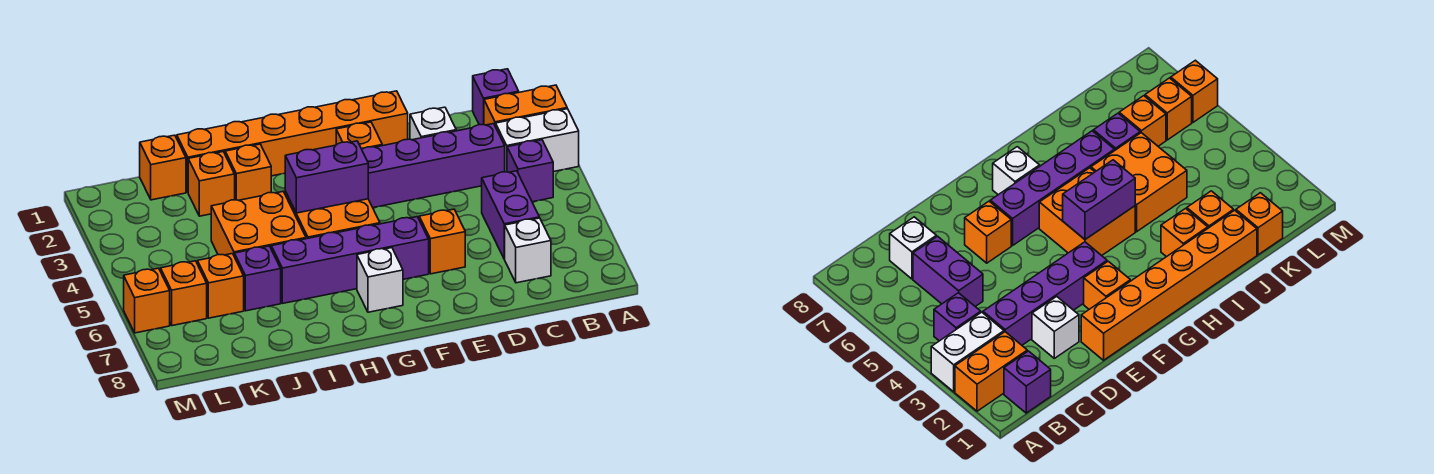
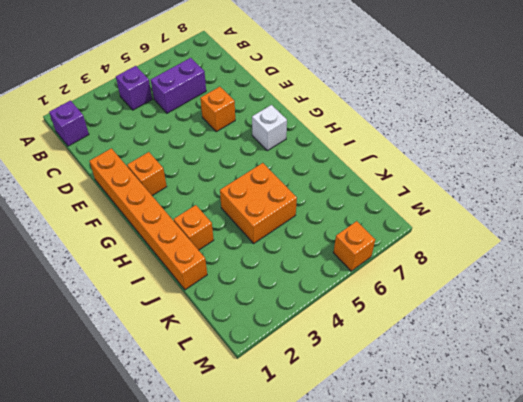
none -> orange 1x2 brick [484,85,567,127]
none -> white 1x2 brick [496,109,579,172]
none -> purple 1x4 brick [362,124,505,208]

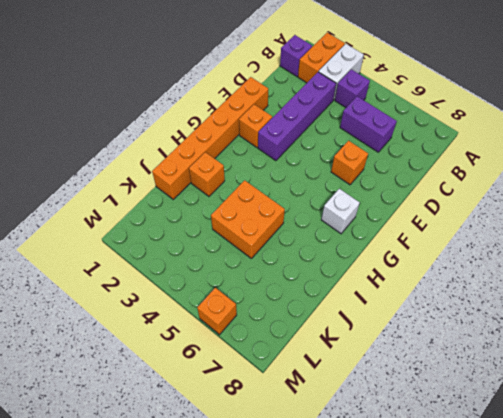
none -> white 1x1 brick [505,218,551,283]
none -> white 1x1 brick [410,107,456,140]
none -> purple 1x4 brick [271,217,429,303]

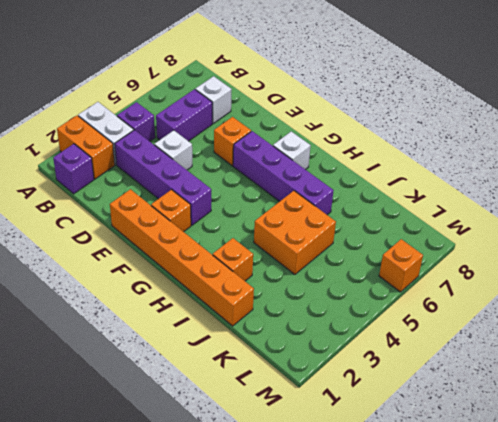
white 1x1 brick [154,130,192,170] -> white 1x1 brick moved to [410,107,456,140]
none -> orange 2x2 brick [285,192,380,239]
none -> orange 1x1 brick [188,152,235,216]
none -> purple 1x1 brick [234,246,281,311]

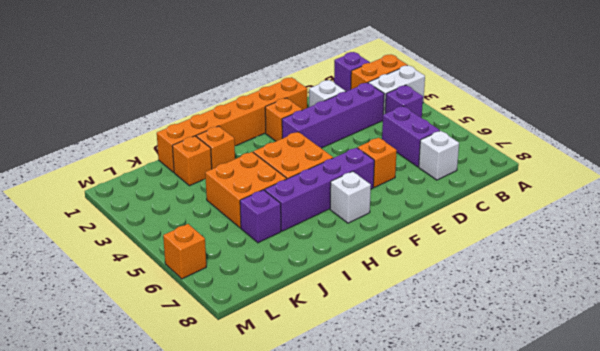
none -> orange 1x1 brick [140,135,186,200]
none -> orange 1x1 brick [198,254,244,318]
none -> orange 1x1 brick [161,261,207,326]

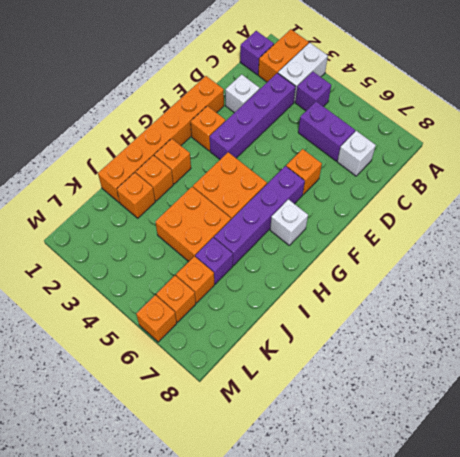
orange 1x1 brick [154,139,191,184] -> orange 1x1 brick moved to [140,135,186,200]
none -> purple 1x2 brick [285,141,368,213]

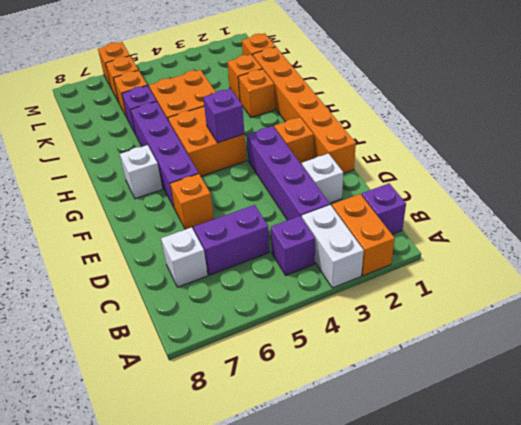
purple 1x1 brick [203,89,245,143] -> purple 1x2 brick [285,141,368,213]

